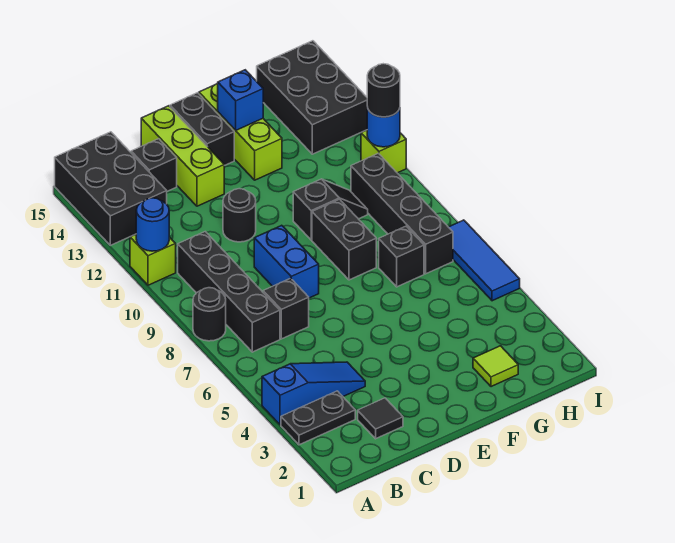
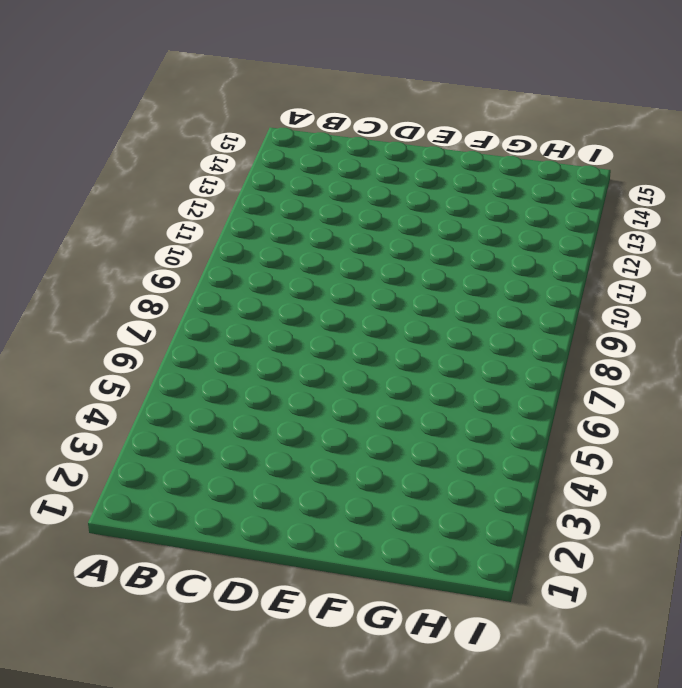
none -> black 1x2 plate [281,391,355,445]
none -> blue 1x3 slope [262,362,365,425]
none -> black 1x1 round brick [193,288,226,341]

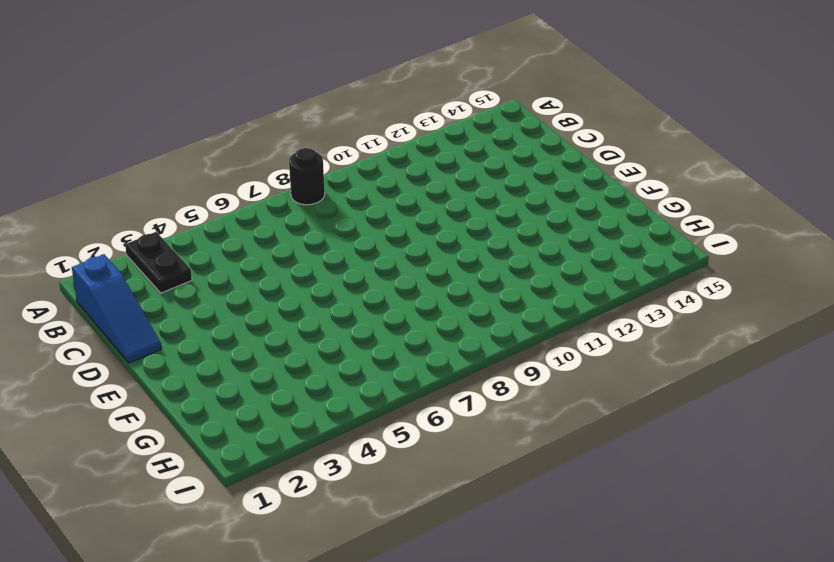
blue 1x3 slope [72,254,162,363] -> blue 1x3 slope moved to [262,362,365,425]
none -> lime 1x1 brick [130,234,176,285]
none -> black 2x3 brick [55,132,167,245]
none -> black 1x4 brick [178,232,280,352]

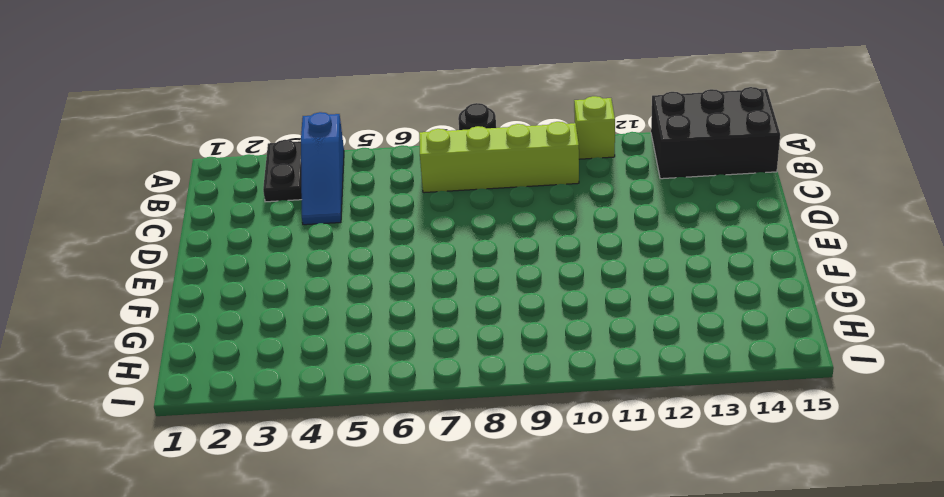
lime 1x4 brick [419,122,579,193] -> black 1x4 brick [178,232,280,352]
none -> black 1x1 tile [358,398,403,439]
none -> black 1x1 brick [263,278,309,339]
none -> black 1x1 brick [131,139,177,191]

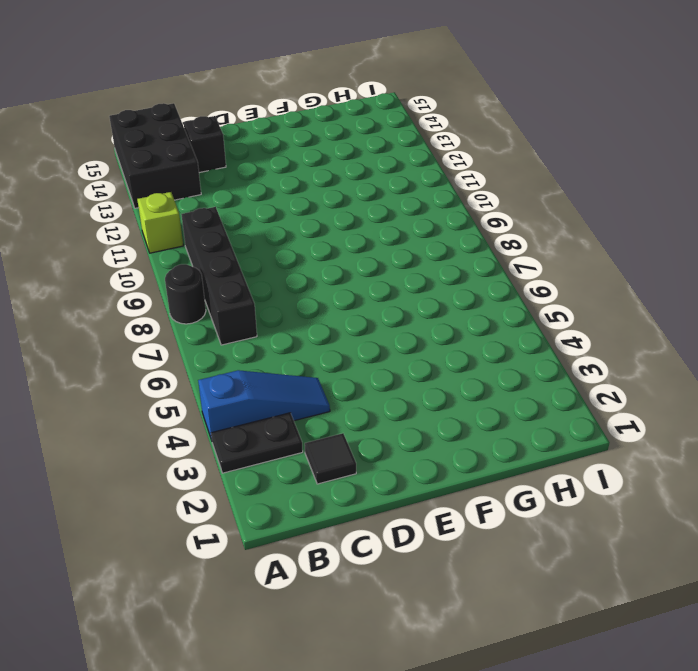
none -> black 1x1 brick [263,278,309,339]
none -> blue 1x2 brick [254,225,319,298]
none -> black 1x1 round brick [223,189,256,242]

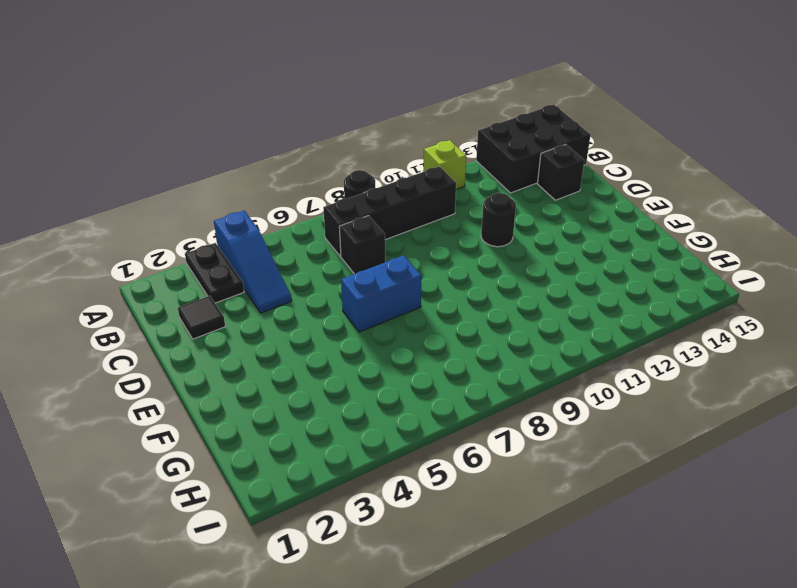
blue 1x2 brick [341,255,422,332] -> blue 1x2 brick moved to [254,225,319,298]
none -> lime 1x3 brick [141,106,224,206]
none -> black 1x2 brick [170,93,234,166]
none -> black 1x2 brick [312,199,376,280]

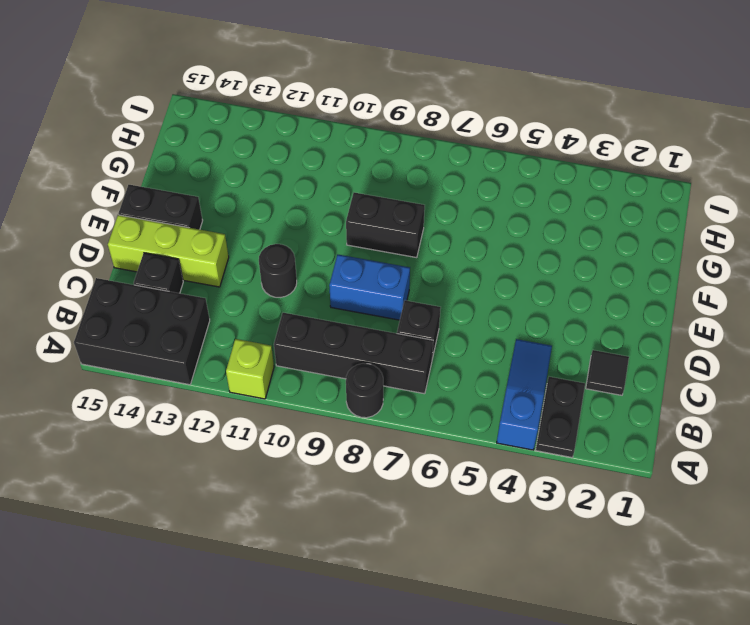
none -> black 1x2 slope [293,179,368,240]
none -> lime 1x3 brick [199,84,282,180]
none -> lime 1x1 tile [473,346,518,387]

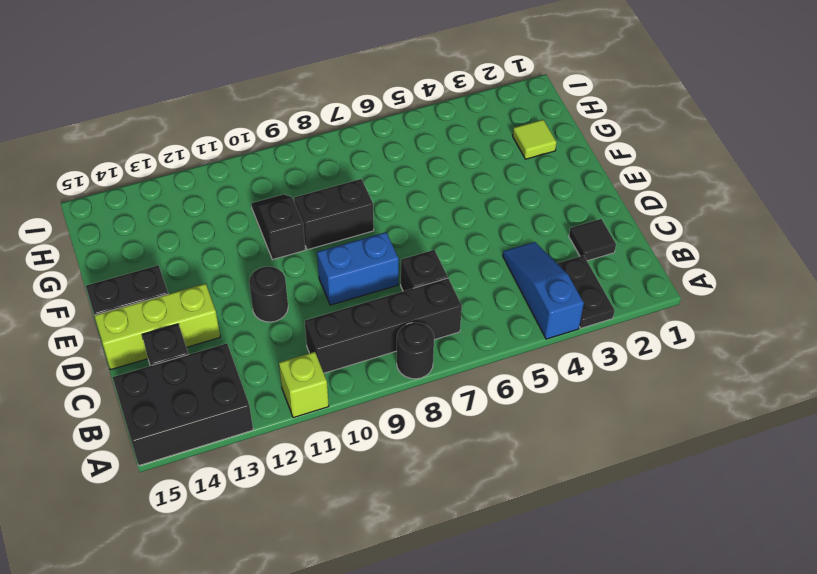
none -> lime 1x3 brick [199,84,282,180]
none -> black 1x1 brick [379,226,424,287]
none -> black 1x4 brick [351,153,453,274]

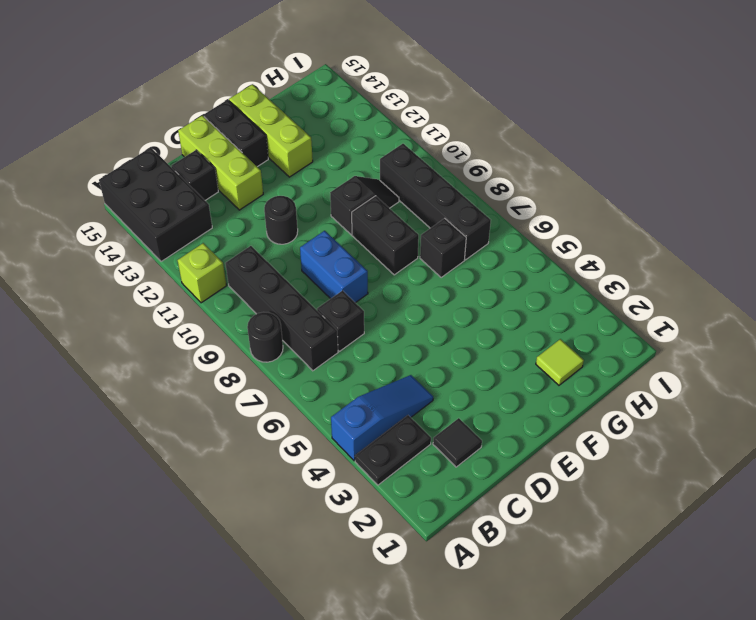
none -> black 2x3 brick [257,41,367,154]
none -> blue 1x3 tile [449,220,520,301]
none -> lime 1x1 brick [361,130,406,173]

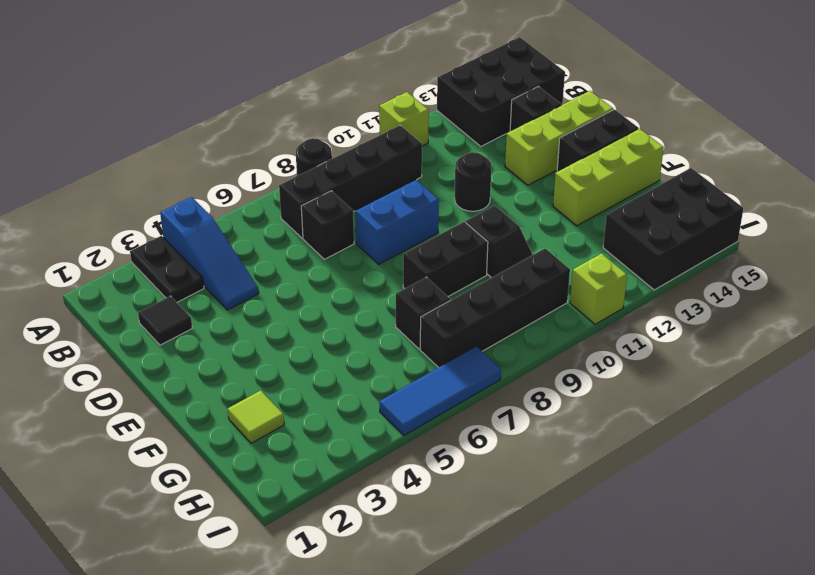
none -> blue 1x1 round brick [136,198,169,251]
none -> blue 1x1 brick [218,70,263,130]
none -> blue 1x1 round brick [367,107,400,147]

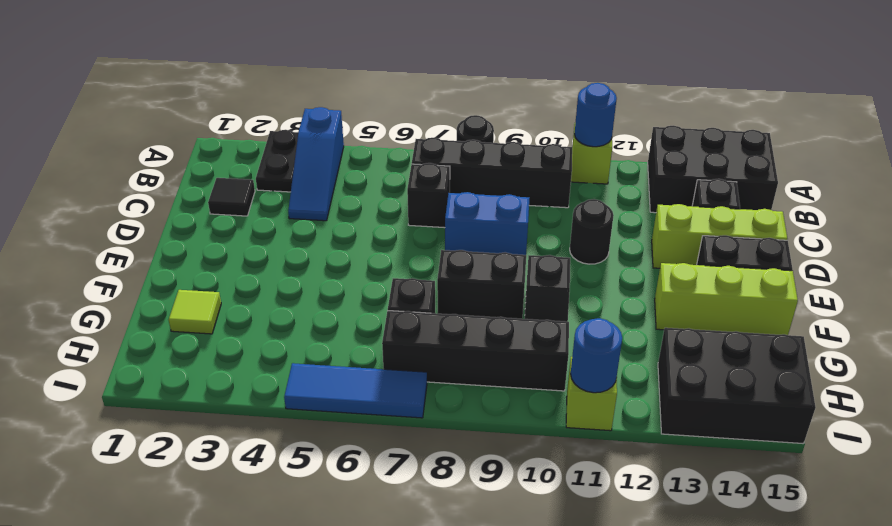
none -> blue 1x1 brick [218,70,263,130]
none -> black 1x1 round brick [367,64,400,117]

